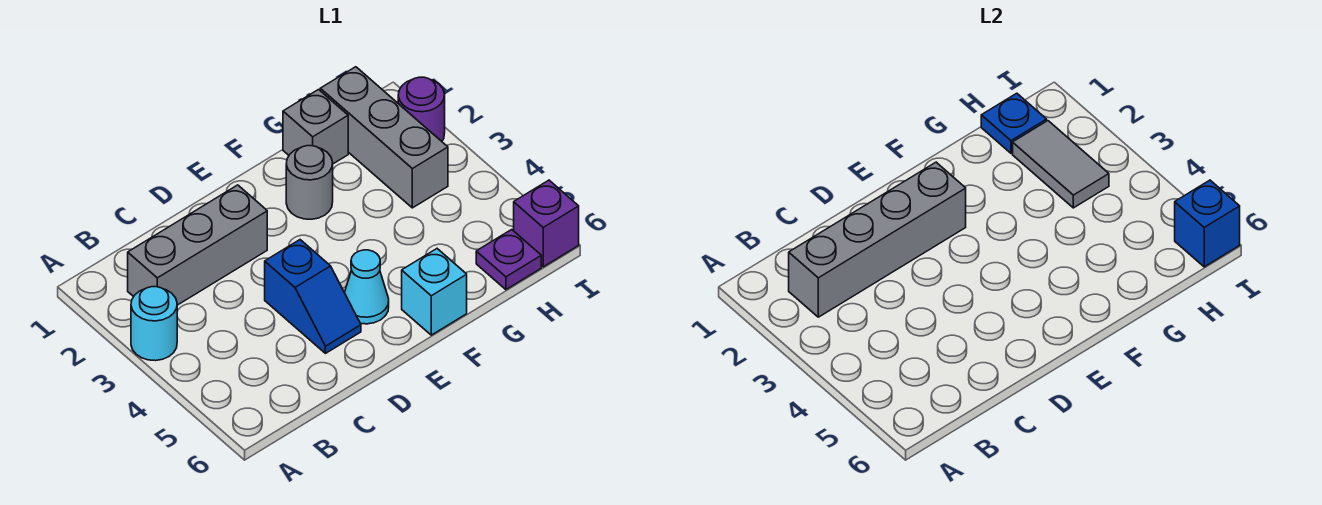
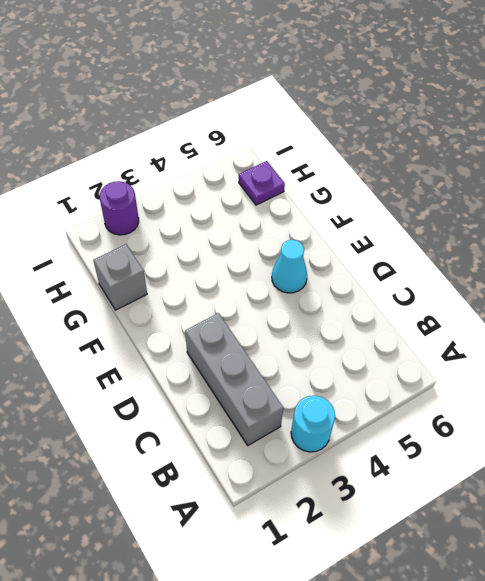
none -> blue 1x2 slope [265,240,361,353]
none -> grey 1x1 round brick [286,146,333,219]
none -> cyan 1x1 brick [402,249,467,335]

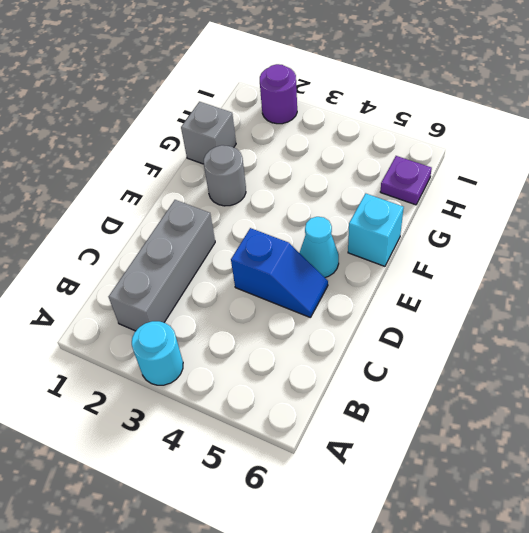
none -> grey 1x3 brick [320,67,448,208]
none -> purple 1x1 brick [514,180,579,267]
none -> grey 1x4 brick [789,162,966,317]

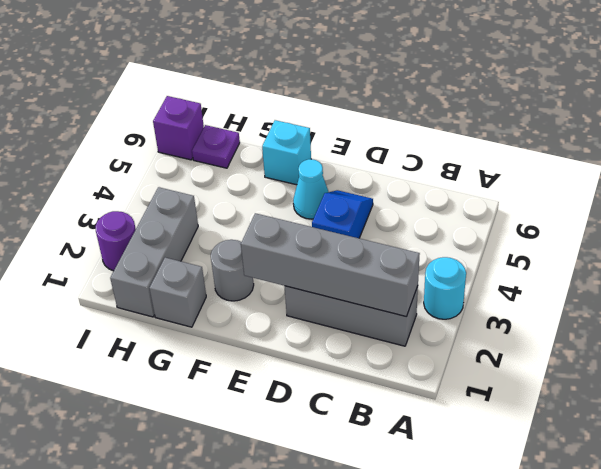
none -> blue 1x1 plate [981,93,1047,153]
none -> grey 1x2 tile [1013,121,1109,208]
none -> blue 1x1 brick [1175,180,1240,267]

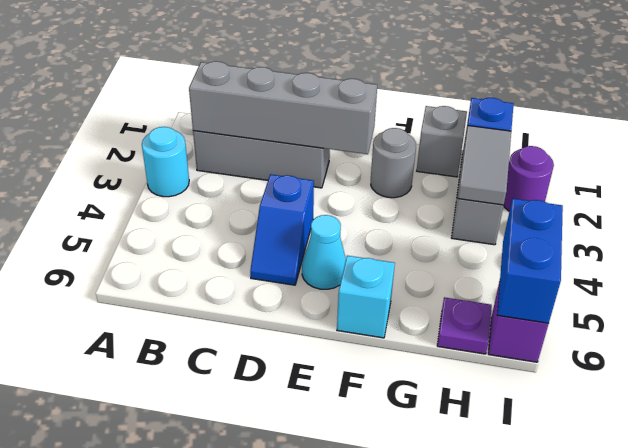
blue 1x2 brick [497,199,563,323] -> blue 1x1 brick [1175,180,1240,267]

